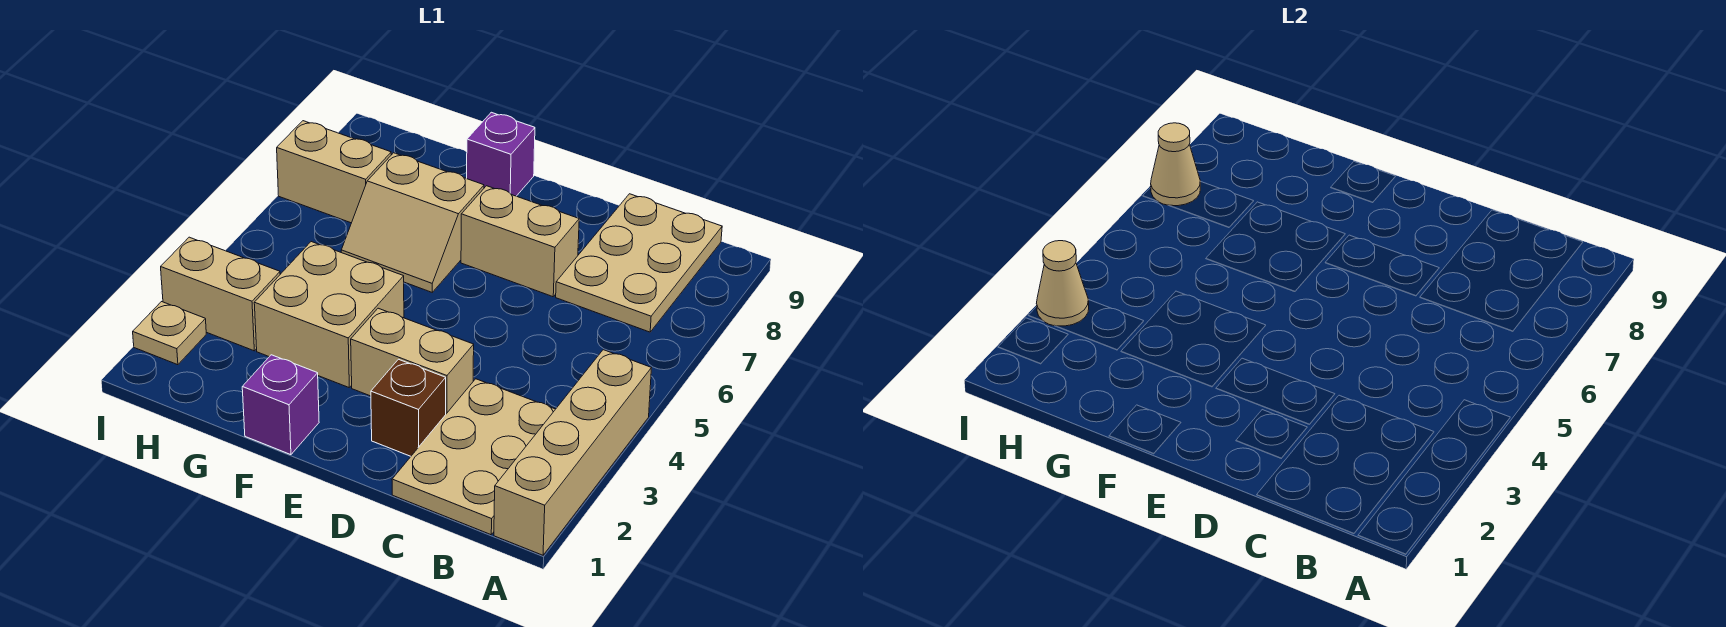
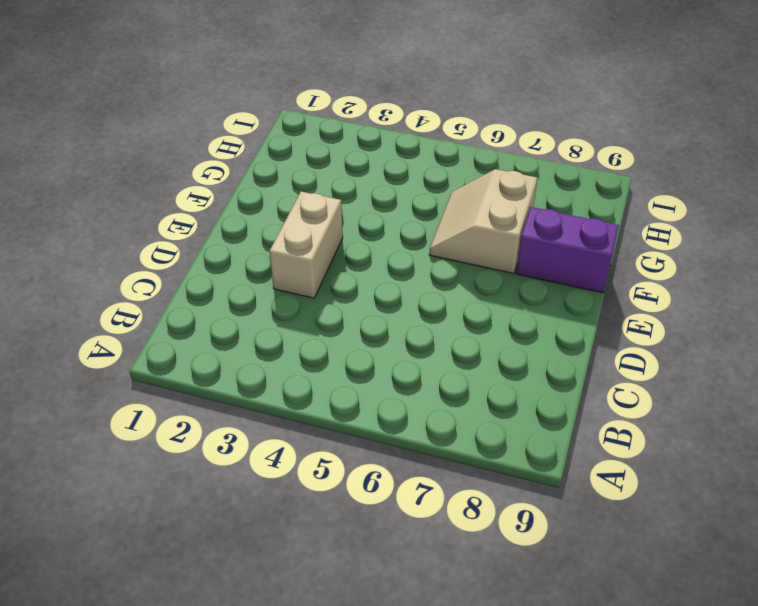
purple 1x2 brick [516,207,619,293] -> purple 1x1 brick [467,112,535,196]
none -> tan 1x4 brick [494,350,651,555]
none -> tan 2x3 plate [392,379,555,535]
none -> tan 2x3 plate [556,194,722,332]

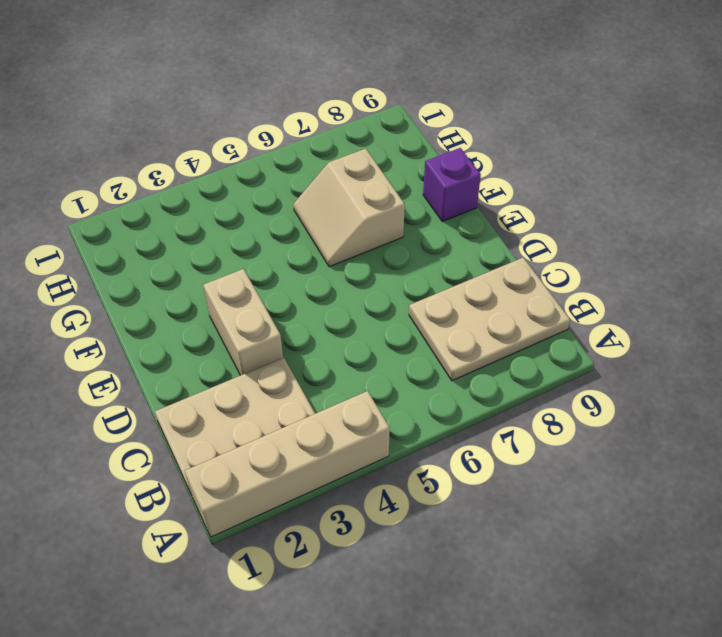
none -> brown 1x1 brick [371,359,446,456]
none -> tan 1x2 brick [461,186,579,297]
none -> purple 1x1 brick [242,355,319,455]

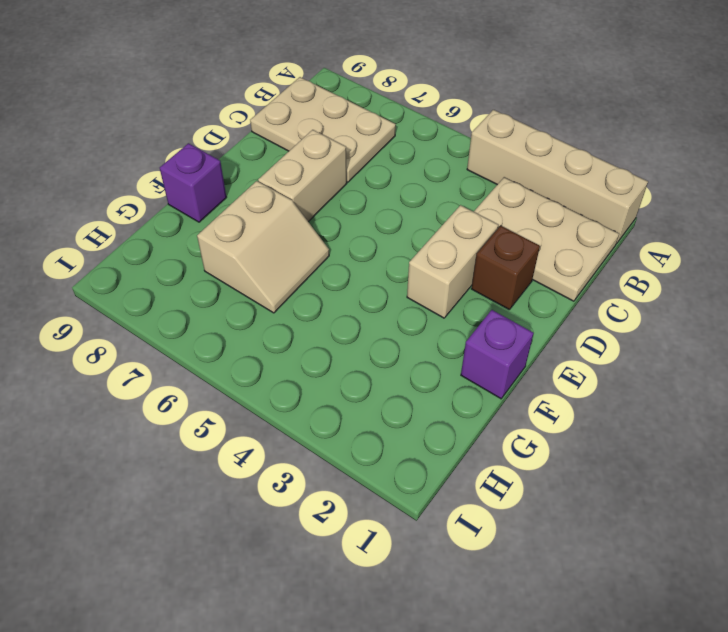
none -> tan 2x2 brick [254,242,404,387]
none -> tan 1x2 brick [161,237,280,351]
none -> tan 1x2 brick [277,121,391,223]

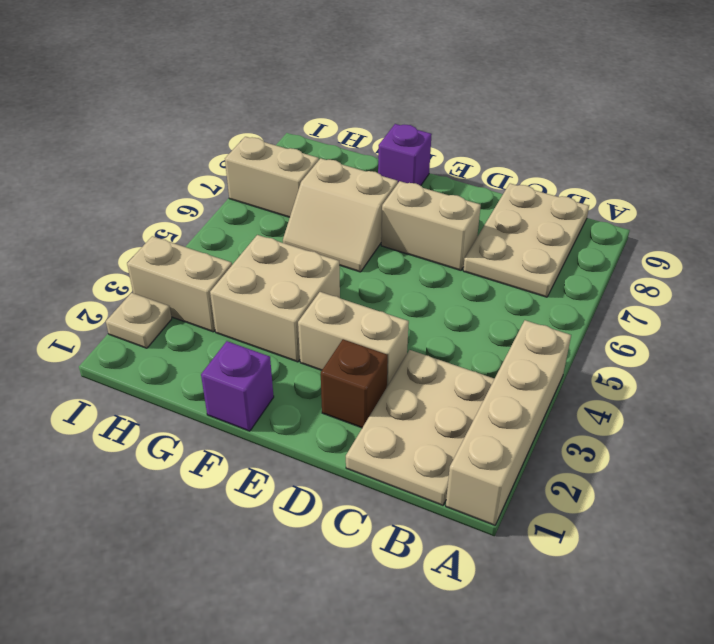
none -> tan 1x1 cone [1036,241,1089,326]
none -> tan 1x1 cone [1151,123,1200,206]

